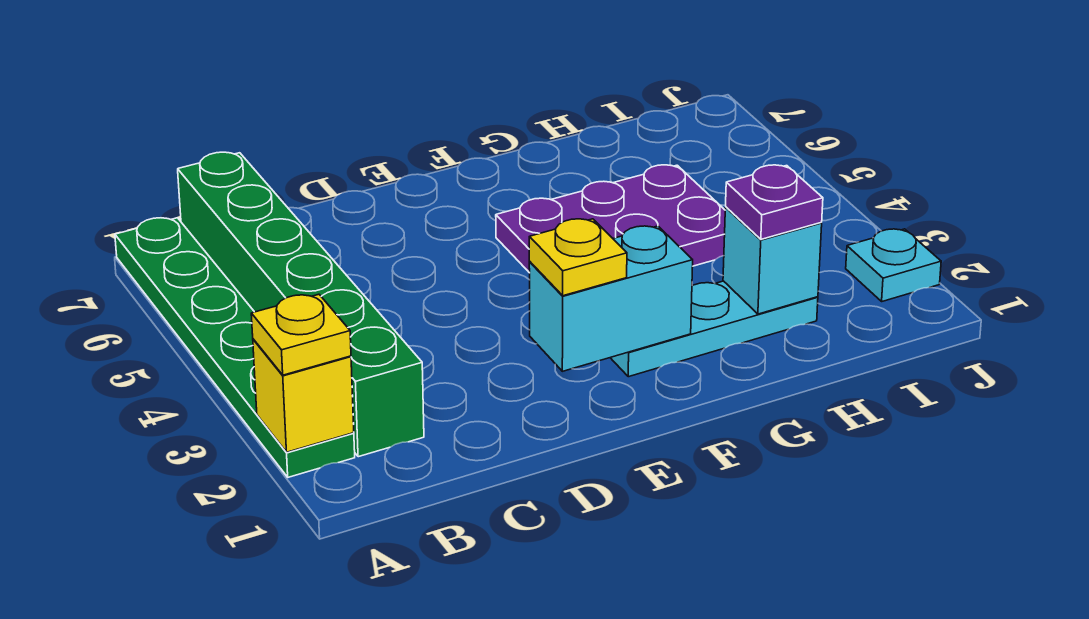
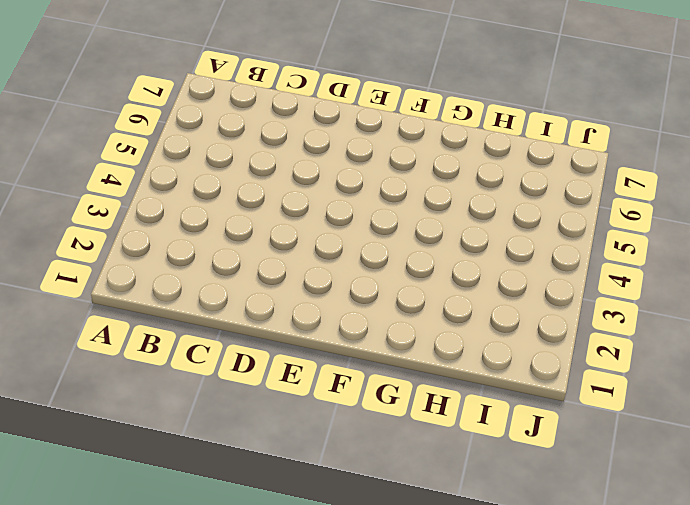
none -> green 1x6 plate [115,218,355,477]
none -> green 1x6 brick [178,152,424,457]

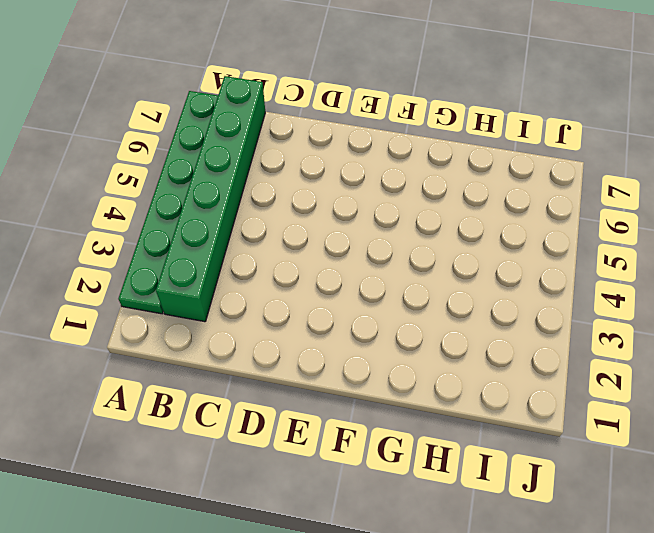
none -> cyan 1x3 plate [610,281,818,377]
none -> purple 2x3 plate [496,165,725,273]

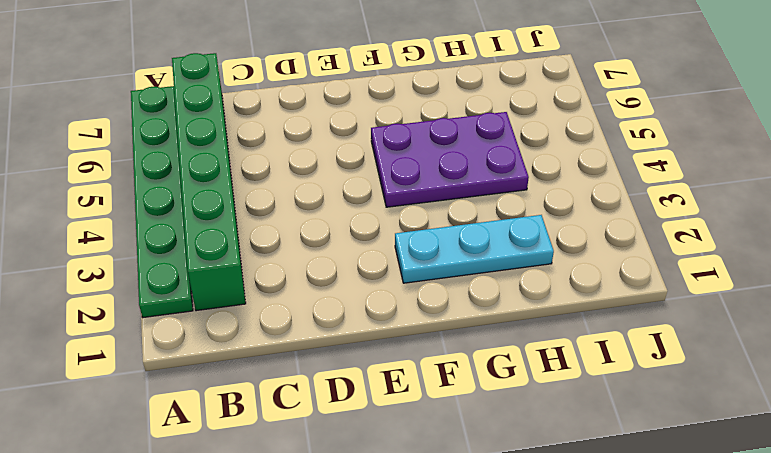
none -> cyan 1x1 plate [846,229,941,301]
none -> yellow 1x1 brick [253,339,354,452]

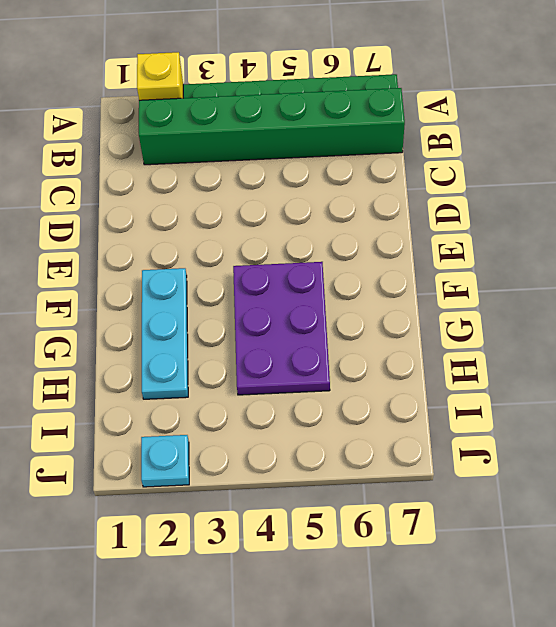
none -> cyan 1x2 brick [529,226,693,371]
none -> cyan 1x1 brick [723,207,822,314]

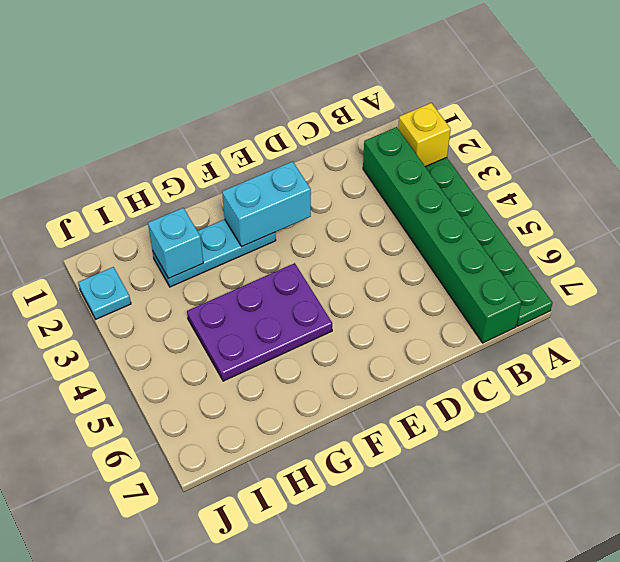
none -> yellow 1x1 plate [251,294,351,375]
none -> yellow 1x1 plate [529,219,627,296]

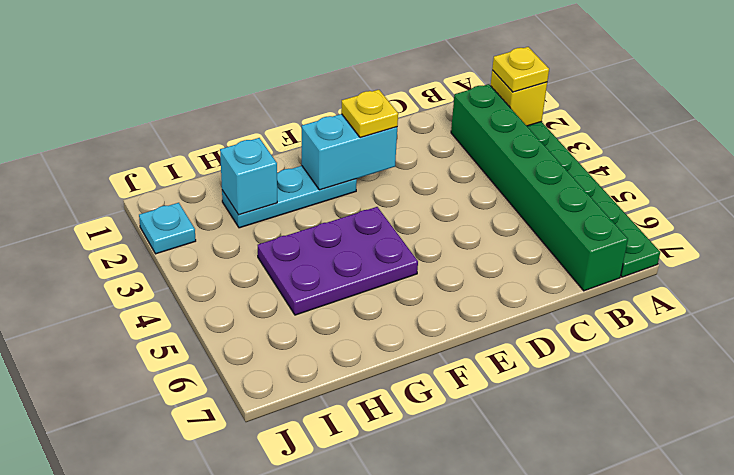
none -> purple 1x1 plate [726,165,823,239]

